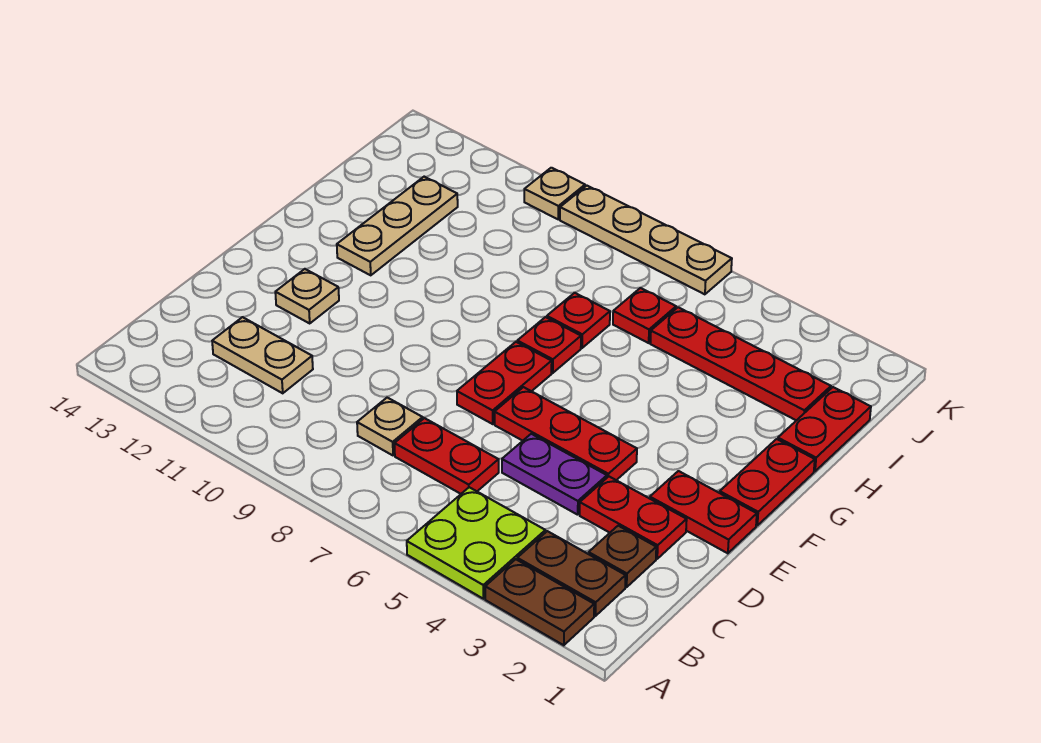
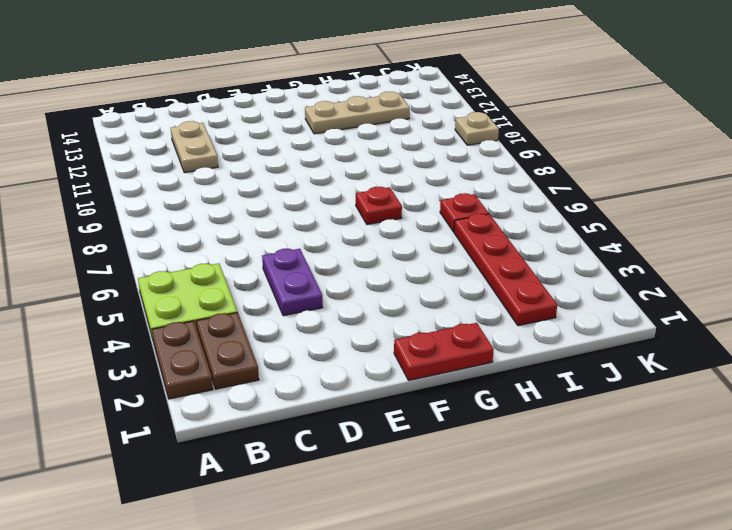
none -> brown 1x1 plate [589,526,656,587]
none -> red 1x2 plate [394,418,499,494]
none -> tan 1x1 plate [357,398,423,455]

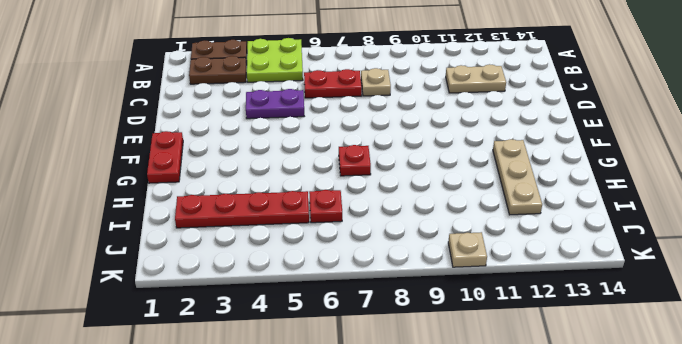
none -> brown 1x1 plate [589,526,656,587]
none -> red 1x2 plate [580,477,687,559]
none -> red 1x2 plate [650,471,757,553]

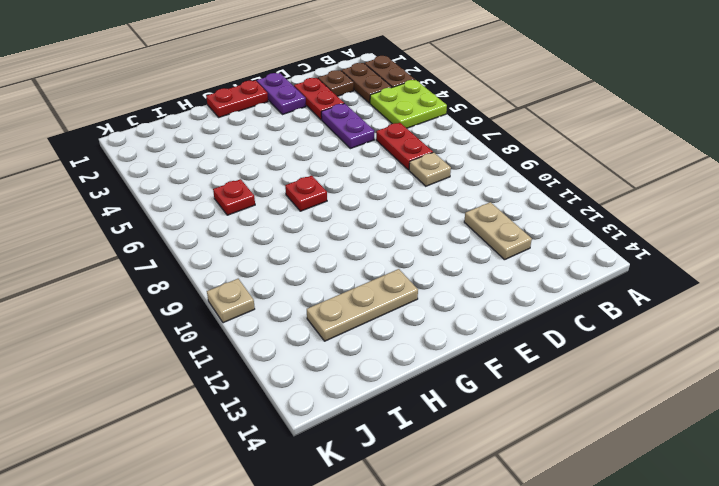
purple 1x2 plate [257,73,306,115] -> red 1x2 plate [650,471,757,553]
none -> red 1x3 plate [495,387,637,480]
none -> red 1x2 plate [457,342,552,424]
none -> tan 1x1 plate [275,269,339,323]

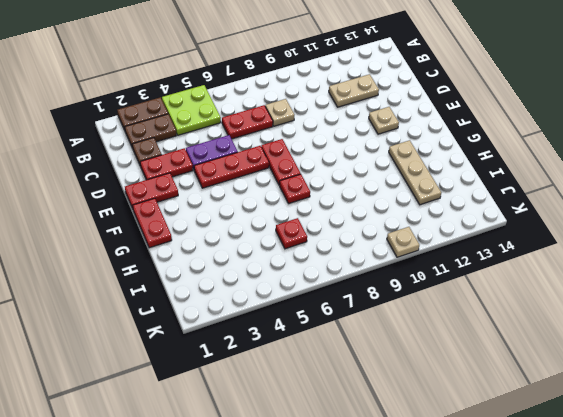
none -> red 1x2 plate [778,387,871,471]
none -> red 1x1 plate [547,293,610,348]
none -> red 1x4 plate [650,307,831,420]

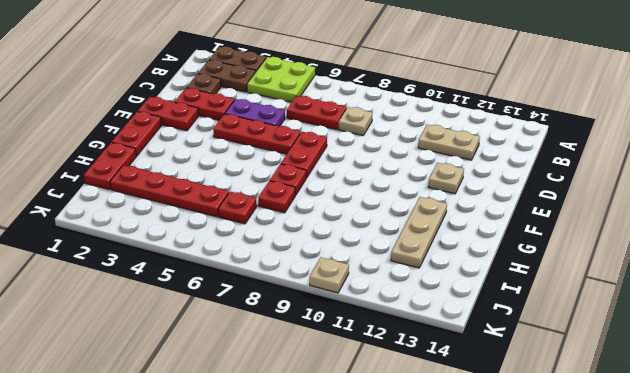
none -> tan 1x4 plate [560,186,732,294]

